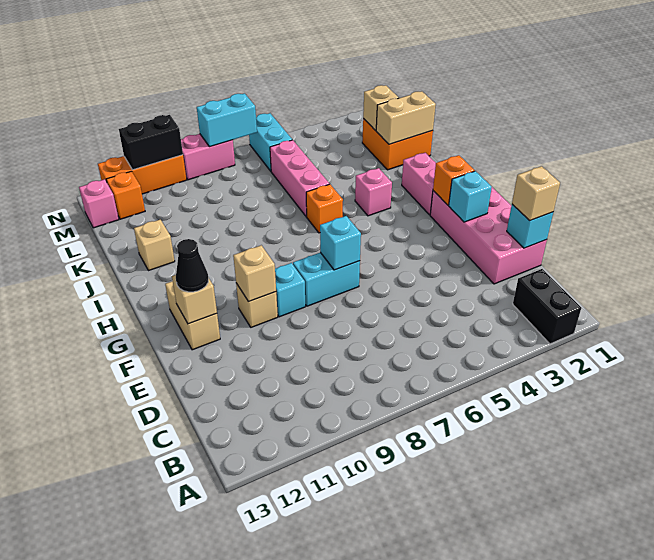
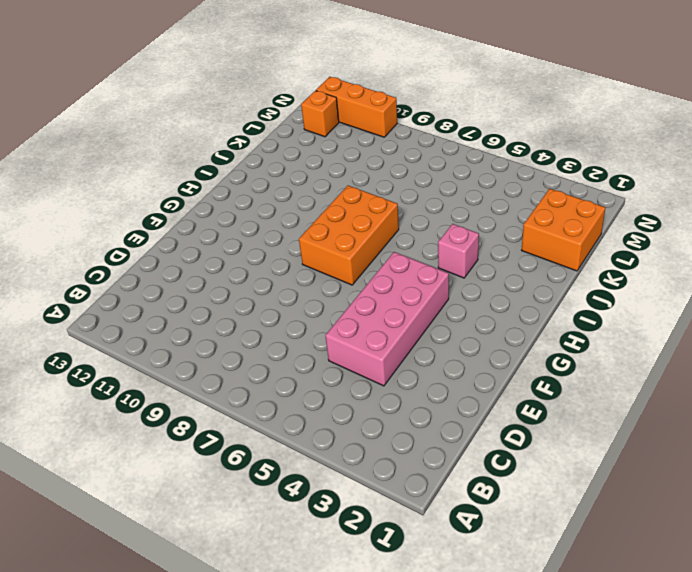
pink 2x4 brick [325,252,449,386] -> pink 2x4 brick moved to [430,187,547,284]
orange 2x3 brick [299,186,399,285] -> none
none -> black 1x2 brick [513,269,581,344]
none -> cyan 1x2 brick [293,253,360,306]
none -> cyan 1x1 brick [275,263,305,317]

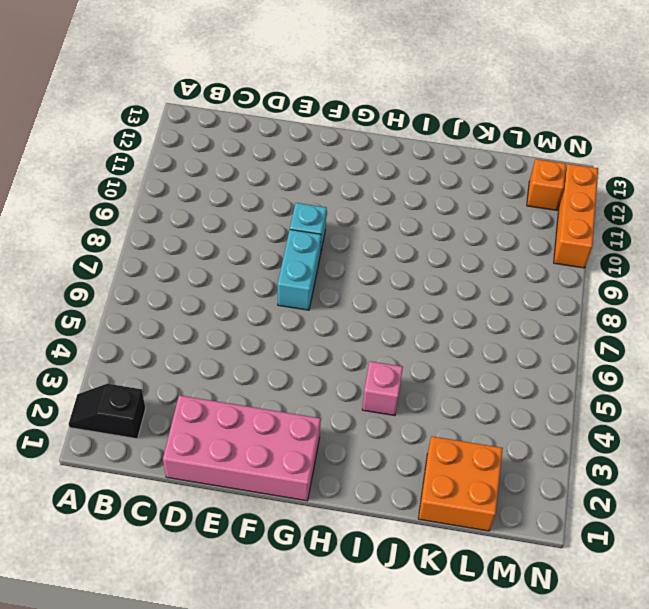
black 1x2 slope [69,384,146,439] -> black 1x2 brick [513,269,581,344]
none -> tan 1x1 brick [236,283,278,327]
none -> tan 1x2 brick [165,281,220,350]
none -> pink 1x2 brick [402,153,436,215]

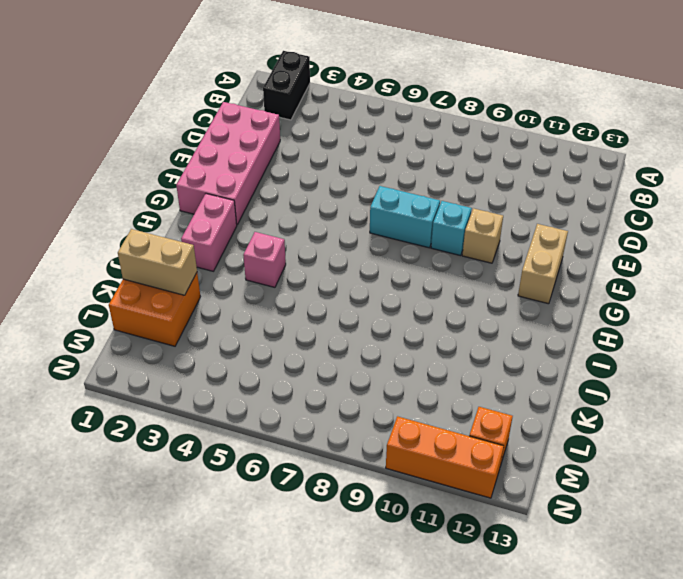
none -> orange 1x1 brick [306,184,343,233]
none -> pink 1x3 brick [270,140,329,217]
none -> tan 1x1 brick [134,220,175,271]

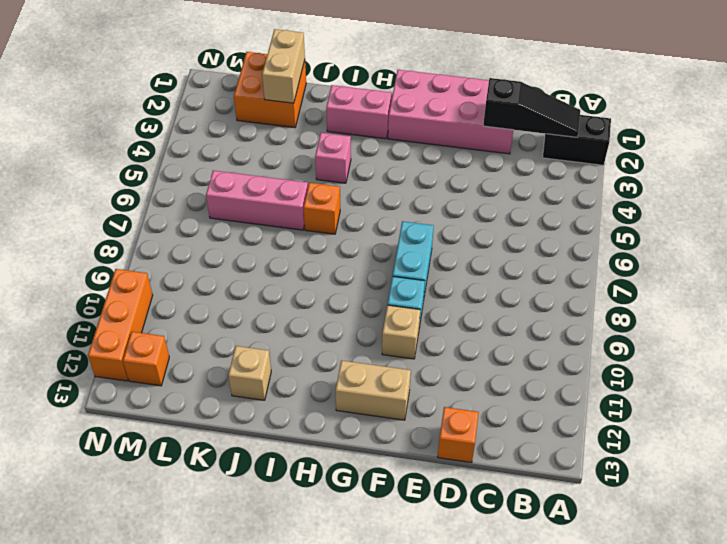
black 1x3 slope [483,78,580,137] -> none
orange 1x1 brick [438,407,479,463] -> orange 1x1 brick moved to [433,155,475,205]
none -> cyan 1x2 brick [249,113,292,171]
none -> pink 1x1 brick [79,179,119,228]
none -> pink 1x2 brick [181,134,235,180]

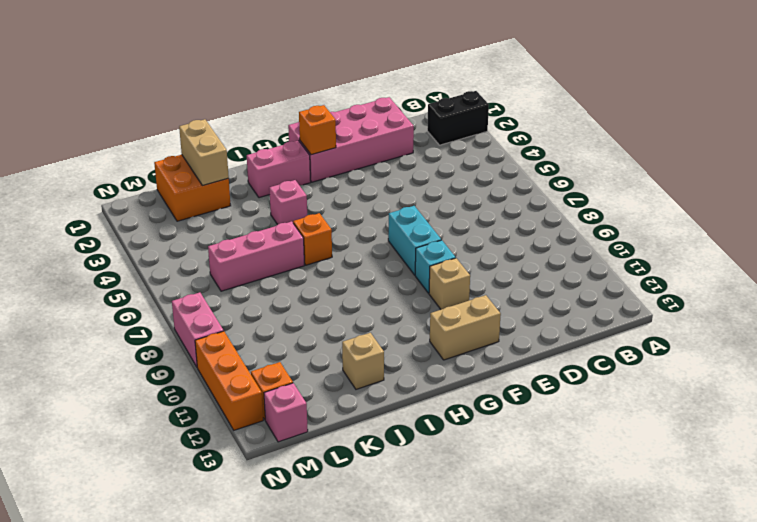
none -> cyan 1x2 brick [249,113,292,171]
none -> cyan 1x1 brick [507,204,553,248]
none -> cyan 1x1 brick [449,171,492,222]

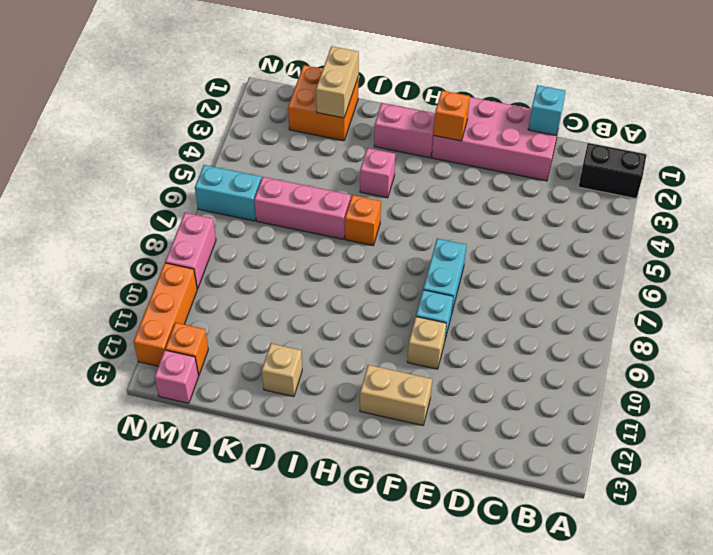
none -> cyan 1x1 brick [449,171,492,222]
none -> cyan 1x1 brick [320,216,361,270]
none -> tan 1x1 brick [233,245,276,302]

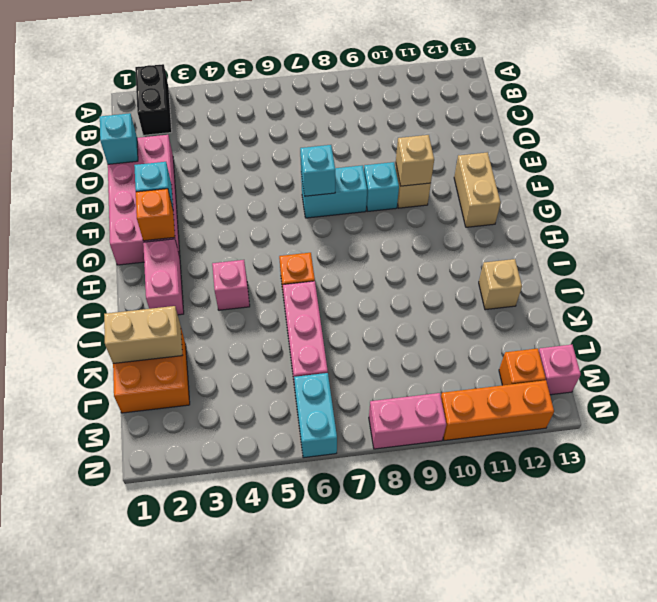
none -> tan 1x1 brick [172,275,217,324]
none -> tan 1x1 brick [363,85,398,131]
none -> cyan 1x2 brick [197,93,257,147]

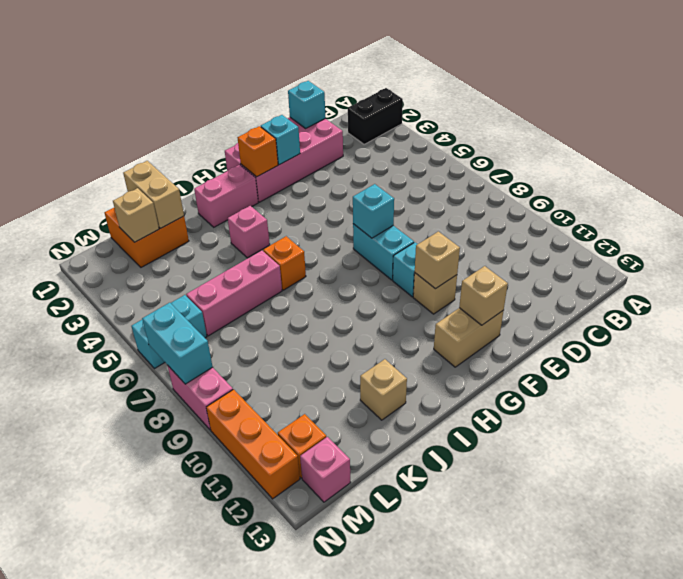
none -> black 1x2 brick [119,115,183,170]
none -> tan 1x1 brick [512,166,560,221]
none -> black 1x1 cone [176,239,209,292]

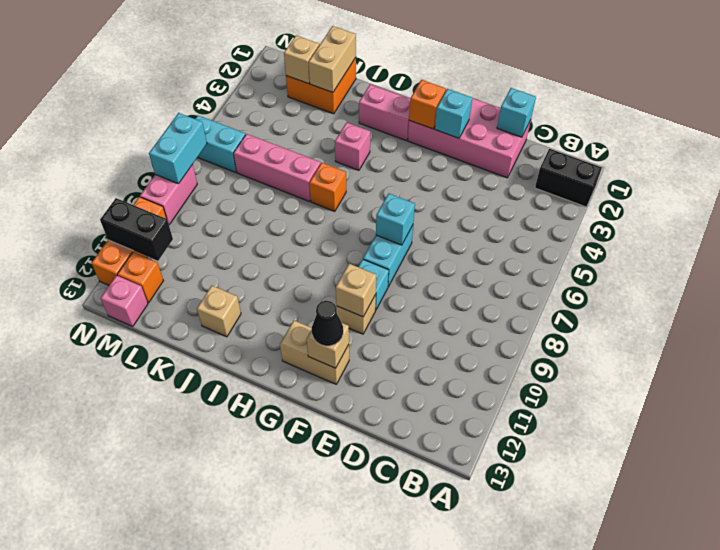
black 1x2 brick [100,198,173,261] -> black 1x2 brick turned to [119,115,183,170]
none -> tan 1x1 brick [512,166,560,221]

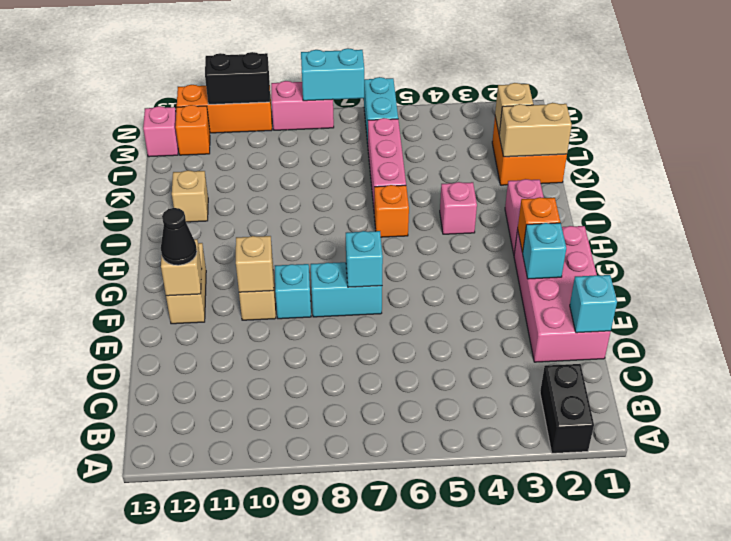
none -> tan 1x1 brick [512,166,560,221]

